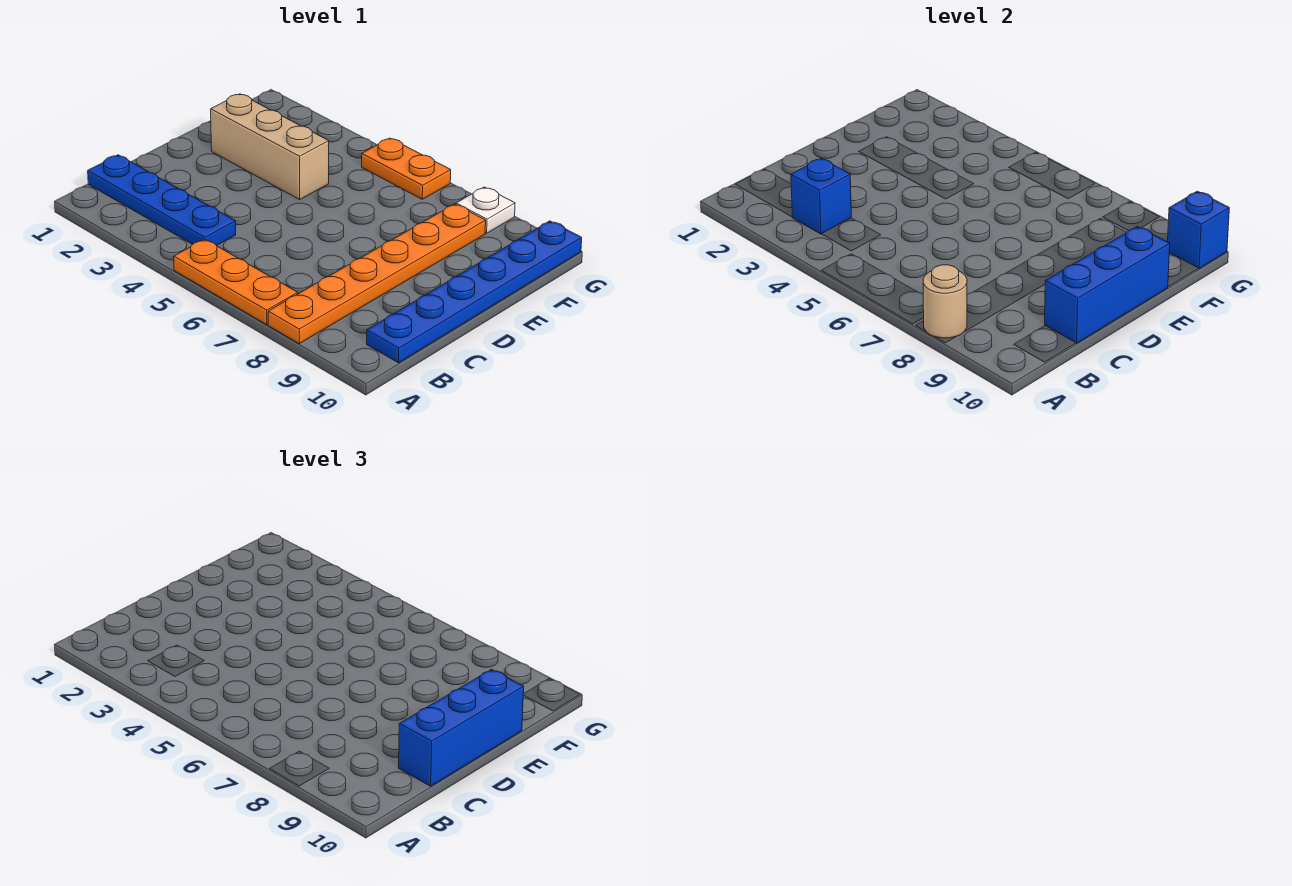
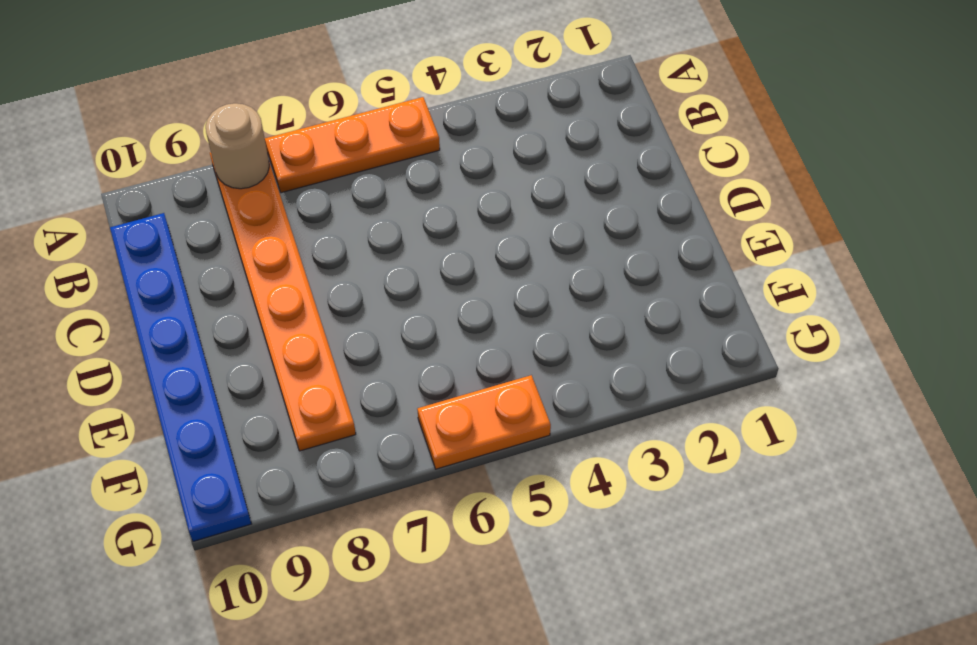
none -> blue 1x4 plate [88,155,236,246]
none -> tan 1x3 brick [211,94,329,200]
none -> white 1x1 plate [456,187,515,233]

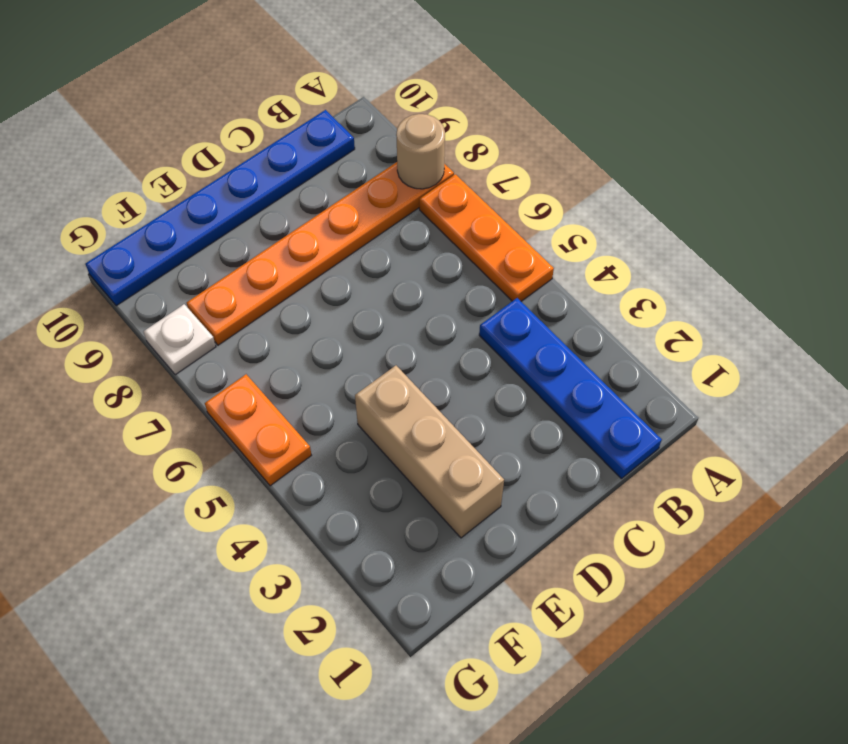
none -> blue 1x1 brick [791,158,851,234]
none -> blue 1x3 brick [1045,226,1170,343]
none -> blue 1x1 brick [1168,191,1229,268]

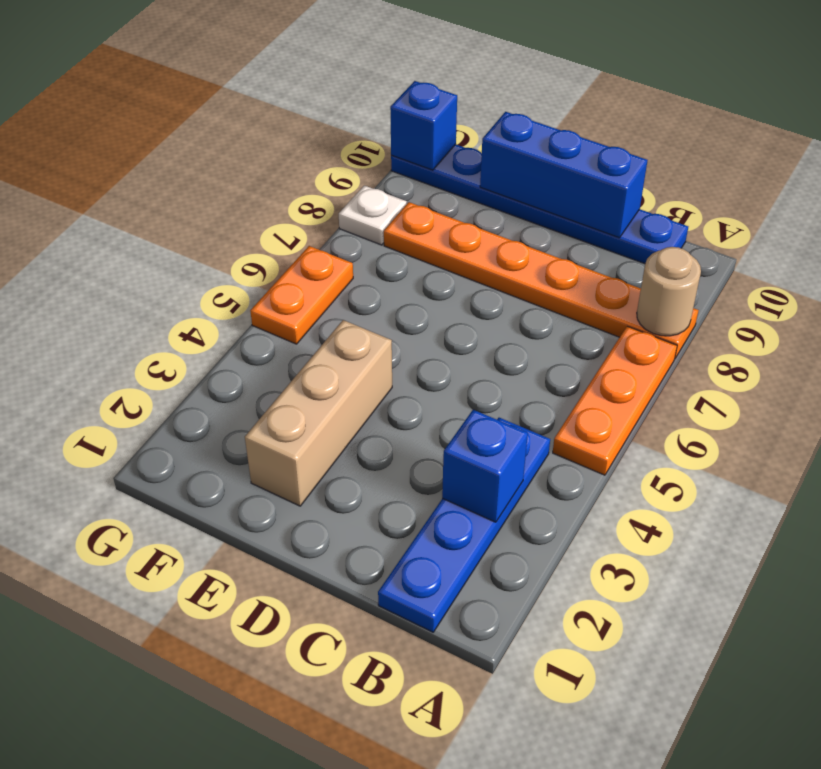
none -> blue 1x3 brick [399,669,524,786]

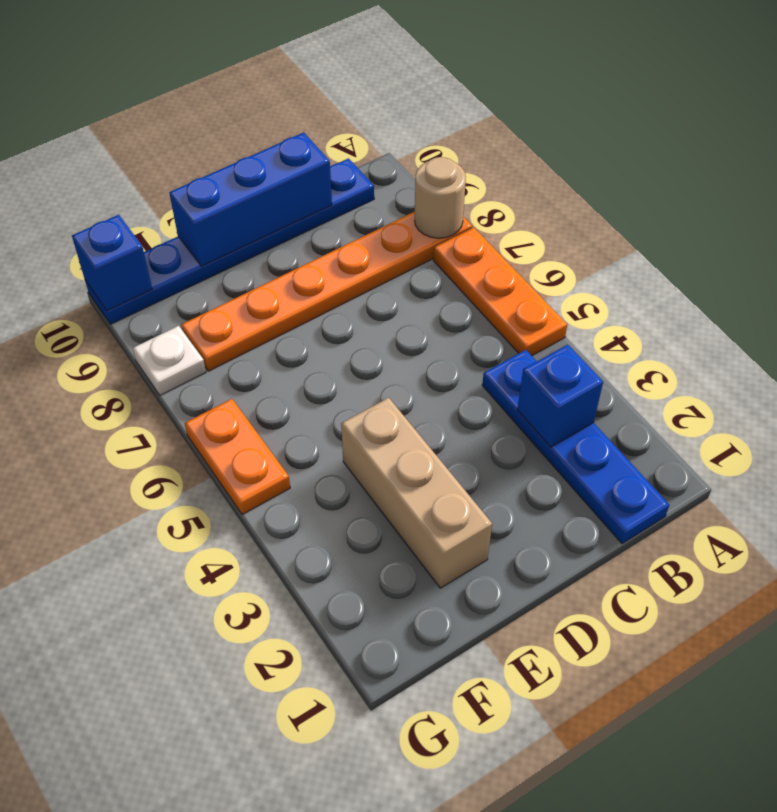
none -> blue 1x3 brick [399,669,524,786]

